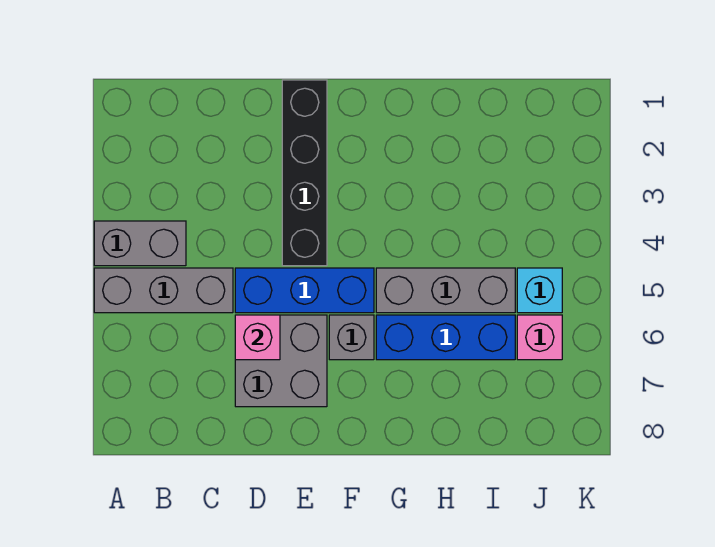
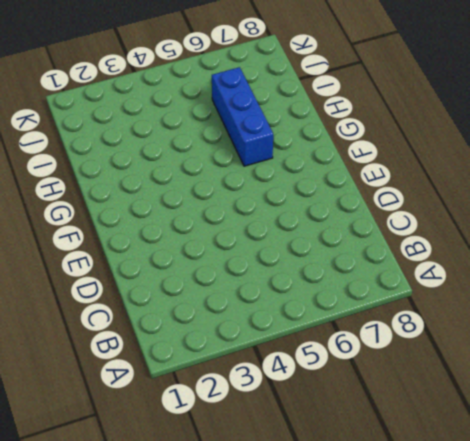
none -> grey 1x2 brick [94,221,186,266]
none -> grey 1x3 brick [94,268,233,313]

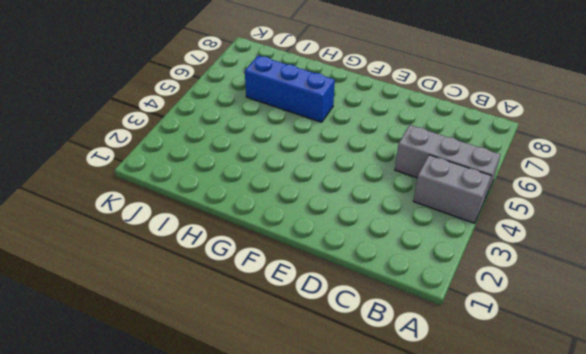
none -> blue 1x3 brick [235,268,374,313]
none -> grey 2x2 brick [235,315,327,407]

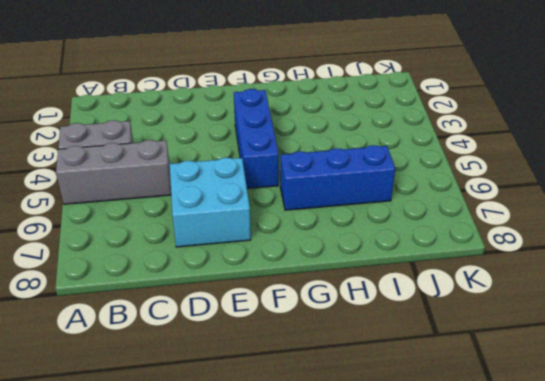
cyan 2x2 brick [170,158,251,247] -> grey 2x2 brick [235,315,327,407]
blue 1x3 brick [234,89,279,189] -> blue 1x3 brick turned to [235,268,374,313]
none -> black 1x4 brick [282,80,327,266]
none -> grey 1x1 brick [329,315,374,360]

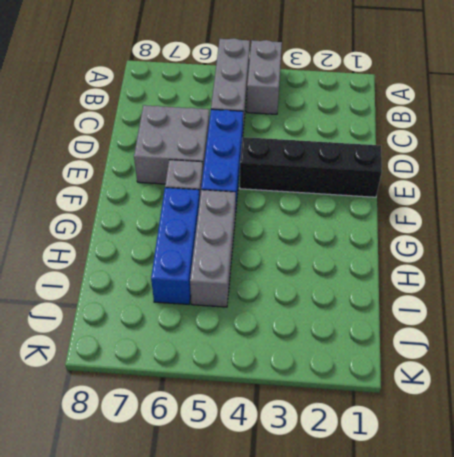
none -> cyan 1x1 brick [517,268,562,313]
none -> pink 1x1 brick [517,315,562,360]

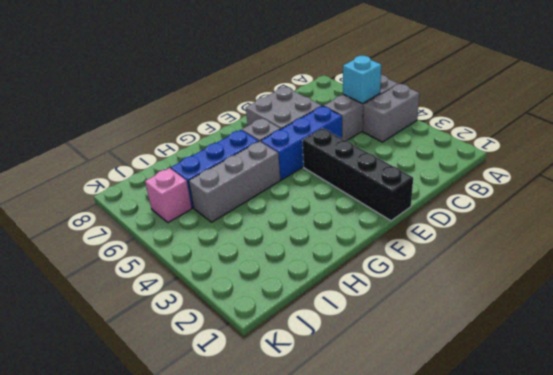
cyan 1x1 brick [343,56,381,104] -> cyan 1x1 brick moved to [517,268,562,313]
none -> pink 1x1 brick [235,315,280,360]

